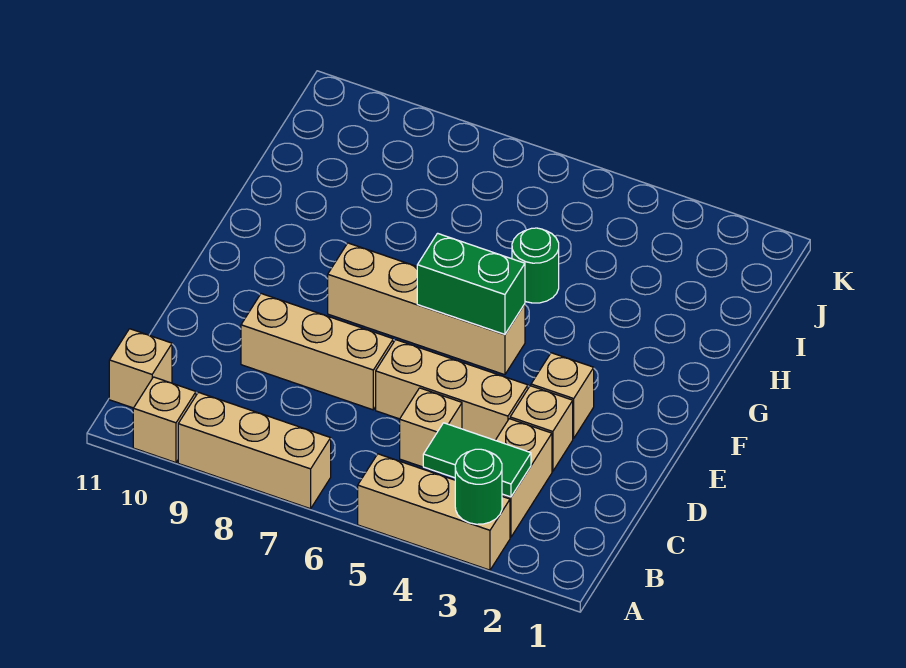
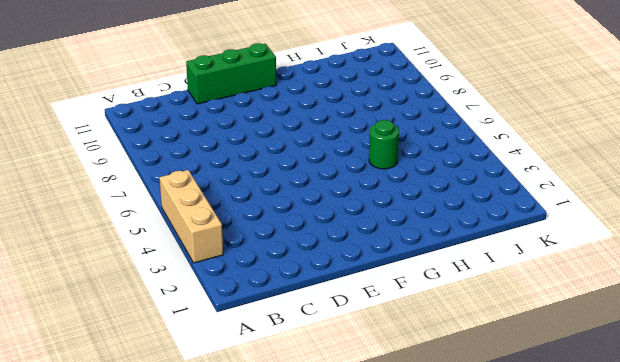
green 1x3 brick [186,43,276,104] -> none
none -> tan 1x3 brick [178,392,331,509]
none -> tan 1x1 brick [133,377,196,463]
none -> tan 1x2 brick [495,419,552,537]

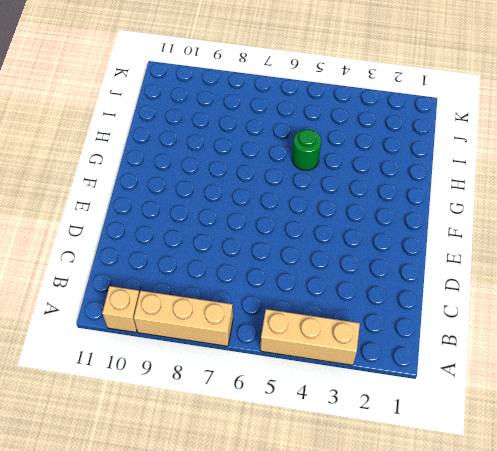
none -> tan 1x2 brick [495,419,552,537]
none -> tan 1x1 brick [109,329,172,408]
none -> tan 1x1 brick [400,388,462,467]

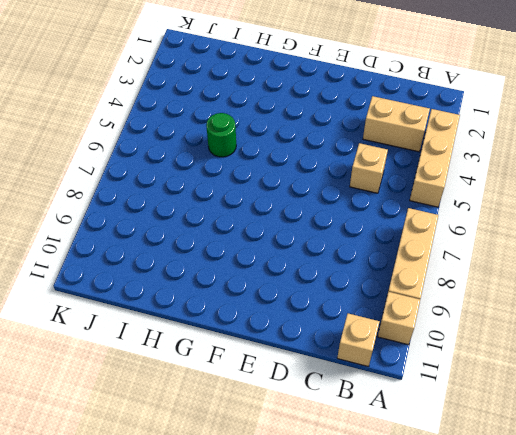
none -> tan 1x1 brick [510,386,573,471]
none -> tan 1x3 brick [376,340,528,440]
none -> tan 1x3 brick [241,294,393,410]

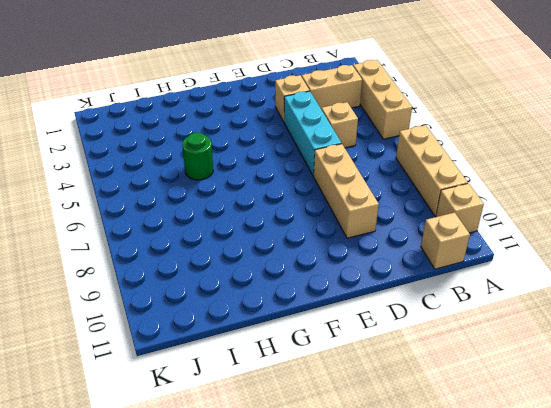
cyan 1x3 brick [284,91,342,176] -> tan 1x3 brick [376,340,528,440]
none -> tan 1x1 brick [531,353,594,438]
none -> tan 1x4 brick [328,243,525,375]
none -> green 1x1 round brick [455,449,502,524]

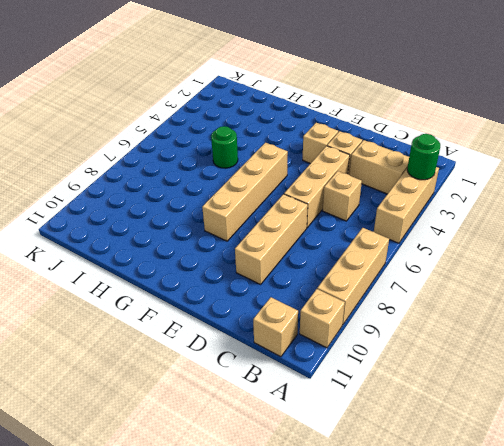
none -> green 1x2 tile [423,423,531,497]
none -> green 1x2 brick [417,233,525,335]

